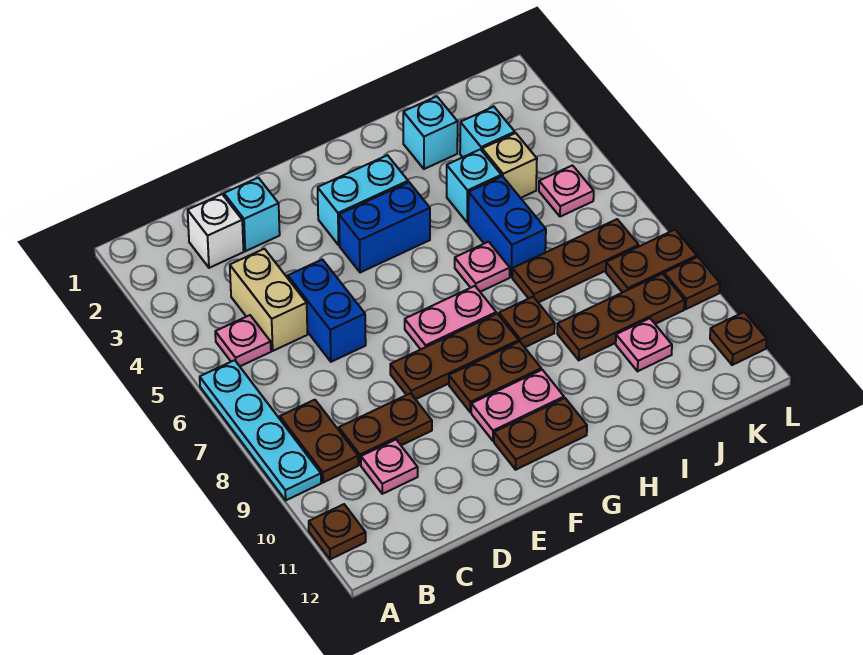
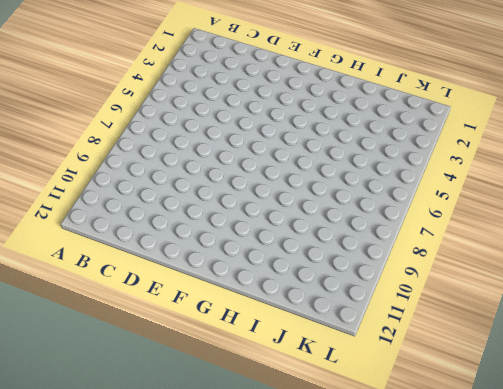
none -> cyan 1x4 plate [200,360,321,500]
none -> brown 1x1 plate [309,504,366,559]
none -> pink 1x1 plate [215,315,271,366]
none -> brown 1x2 plate [280,400,358,483]

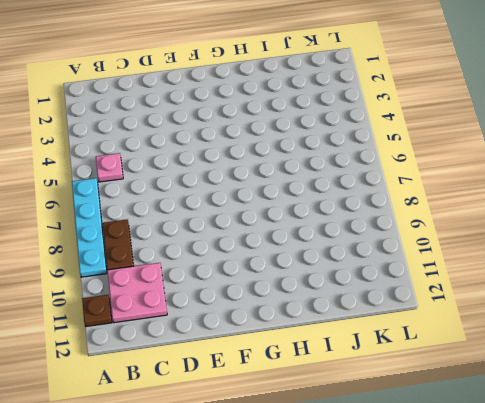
pink 2x2 plate [107,263,167,323] -> pink 1x1 plate [361,440,418,494]
none -> white 1x1 brick [188,194,244,268]
none -> tan 1x2 brick [230,249,307,351]
none -> brown 1x2 plate [339,393,432,465]
none -> cyan 1x1 brick [224,178,280,251]

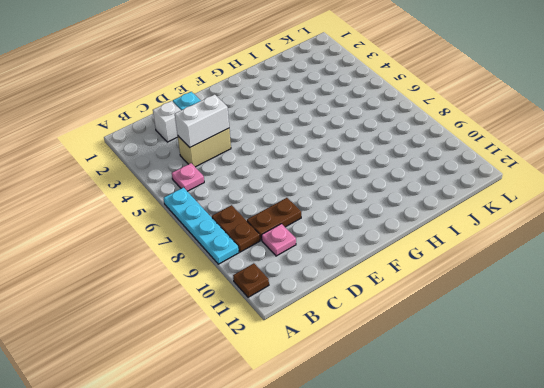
tan 1x2 brick [178,128,231,167] -> tan 1x2 brick turned to [230,249,307,351]
white 1x2 brick [175,95,229,147] -> none
none -> blue 1x2 brick [288,259,366,362]
none -> brown 1x3 plate [390,314,519,399]
none -> cyan 1x2 brick [318,155,408,245]
none -> blue 1x2 brick [339,182,430,273]

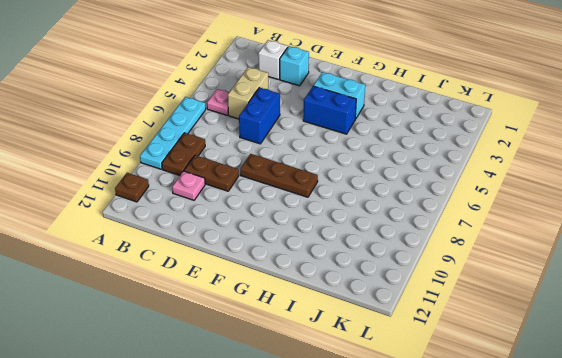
none -> pink 1x2 plate [405,286,496,349]
none -> brown 1x2 plate [449,341,541,412]
none -> pink 1x2 plate [471,370,564,441]
none -> brown 1x2 plate [494,398,587,470]

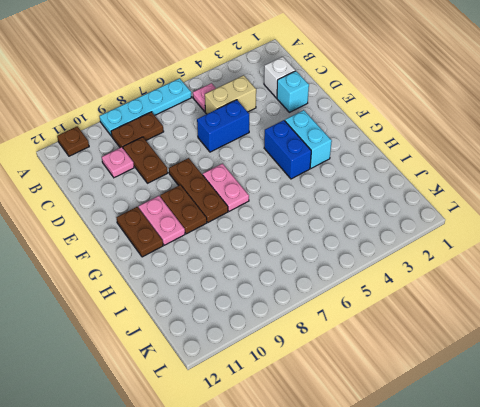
none -> pink 1x1 plate [455,242,510,292]
none -> brown 1x1 plate [499,297,555,347]
none -> cyan 1x1 brick [403,96,458,169]
none -> cyan 1x1 brick [447,149,501,223]

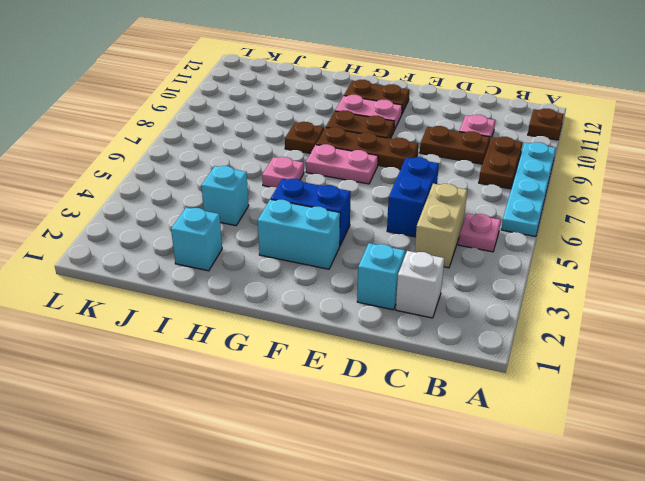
none -> blue 1x2 brick [468,176,546,277]
none -> brown 1x3 plate [512,219,639,303]
none -> brown 1x3 plate [557,274,685,360]
none -> cyan 1x1 brick [460,107,515,157]

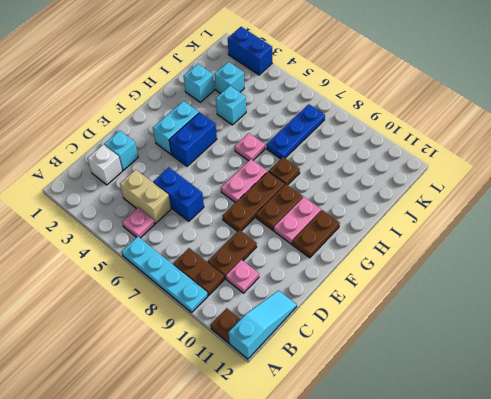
cyan 1x3 slope [229,290,297,359] -> none
blue 1x3 plate [266,104,325,159] -> brown 1x3 plate [512,219,639,303]
blue 1x2 brick [228,27,272,75] -> blue 1x2 brick moved to [468,176,546,277]
none -> brown 1x3 plate [557,274,685,360]
none -> tan 1x1 brick [482,133,537,198]
none -> pink 1x1 plate [616,318,672,371]
none -> pink 1x1 plate [539,165,594,217]

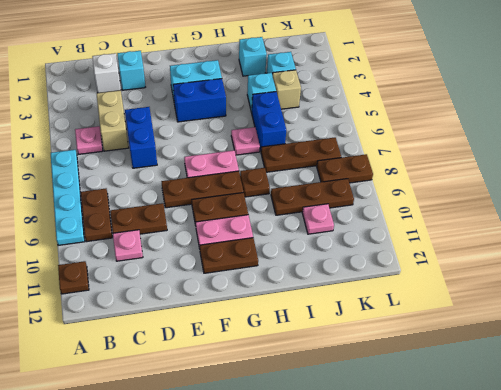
none -> pink 1x1 plate [539,165,594,217]
none -> brown 1x1 plate [664,257,720,309]
none -> brown 1x1 plate [710,312,767,365]

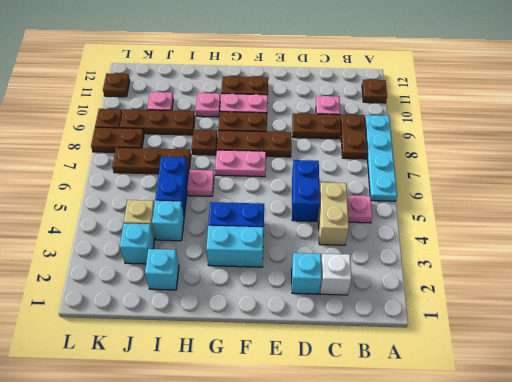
pink 1x1 plate [196,93,220,117] -> pink 1x1 plate moved to [539,165,594,217]

